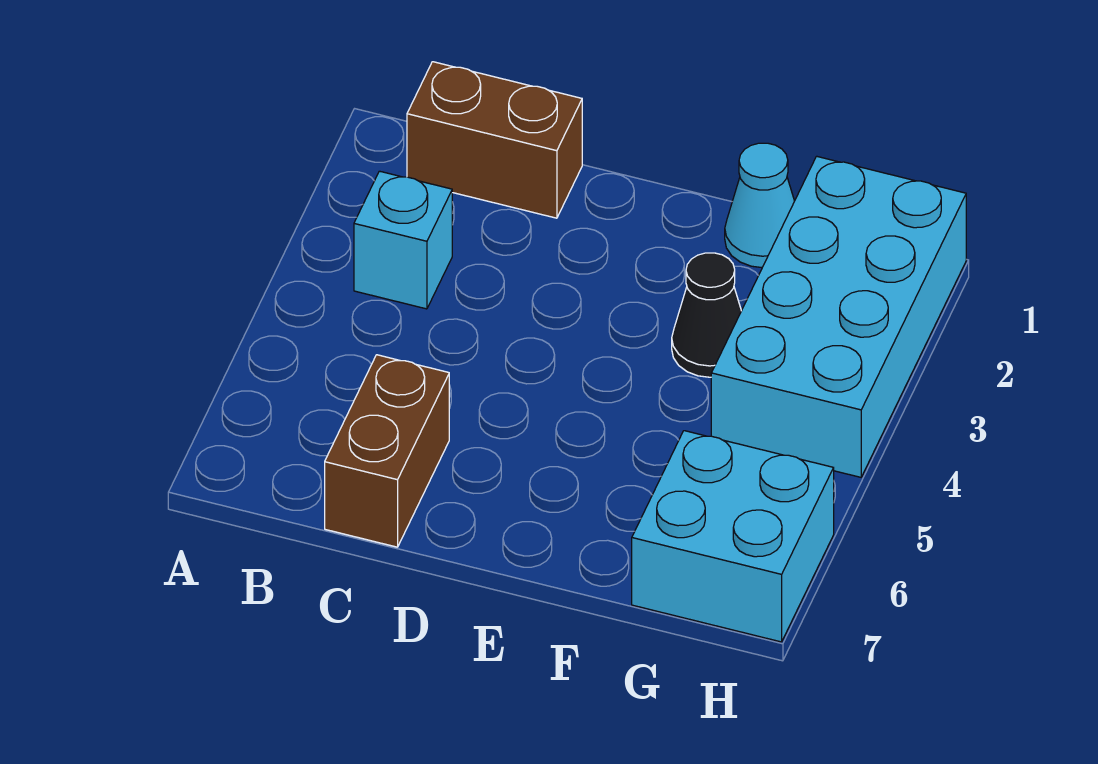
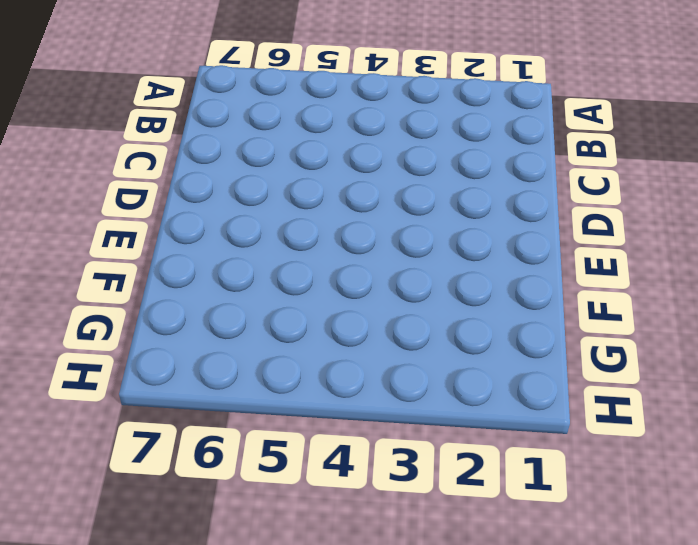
none -> brown 1x2 brick [407,62,582,218]
none -> cyan 1x1 brick [354,171,452,309]

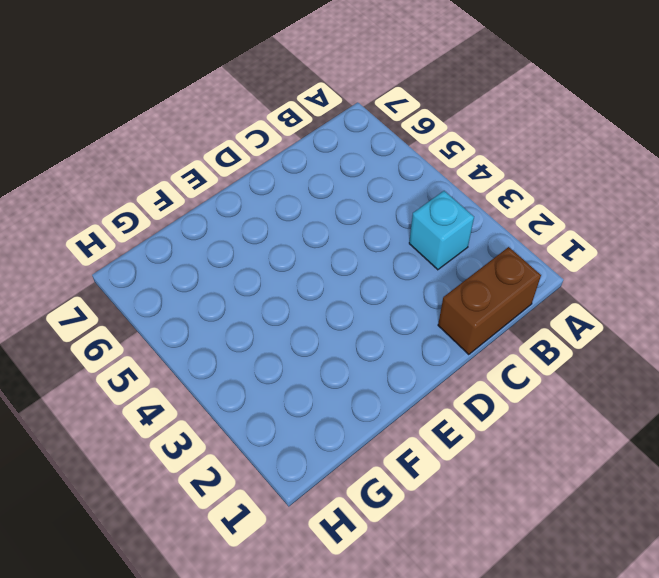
none -> brown 1x2 brick [325,355,449,547]
none -> cyan 1x1 cone [725,143,794,268]

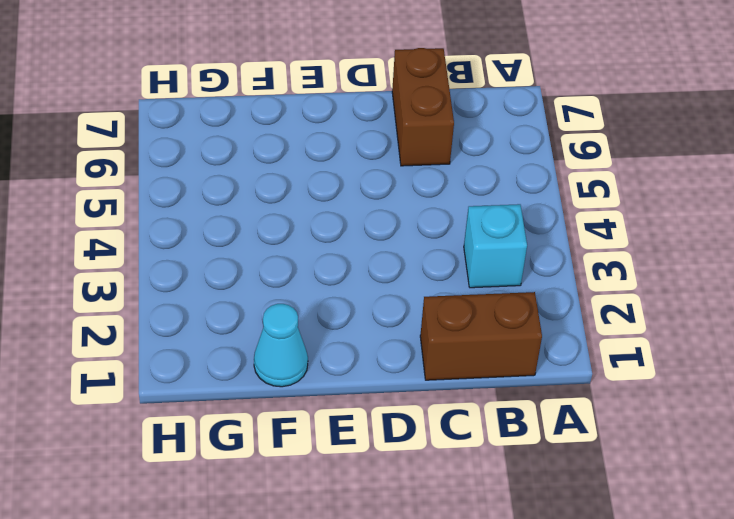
none -> black 1x1 cone [672,253,741,377]
none -> cyan 2x4 brick [711,156,966,477]

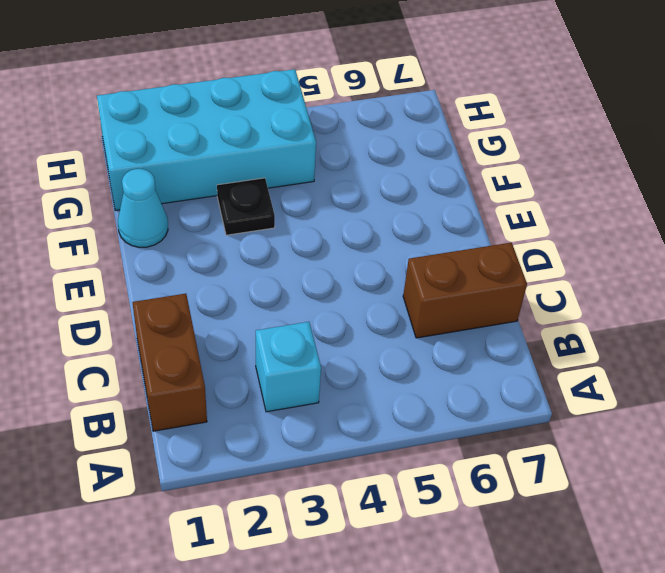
black 1x1 plate [217,178,275,235] -> black 1x1 cone [672,253,741,377]
none -> cyan 2x2 brick [632,431,834,642]

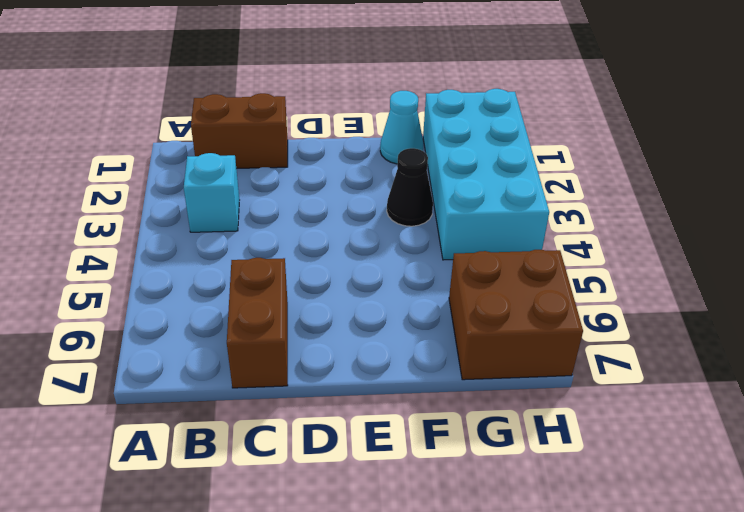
brown 2x2 brick [449,250,583,380] -> cyan 2x2 brick [632,431,834,642]

